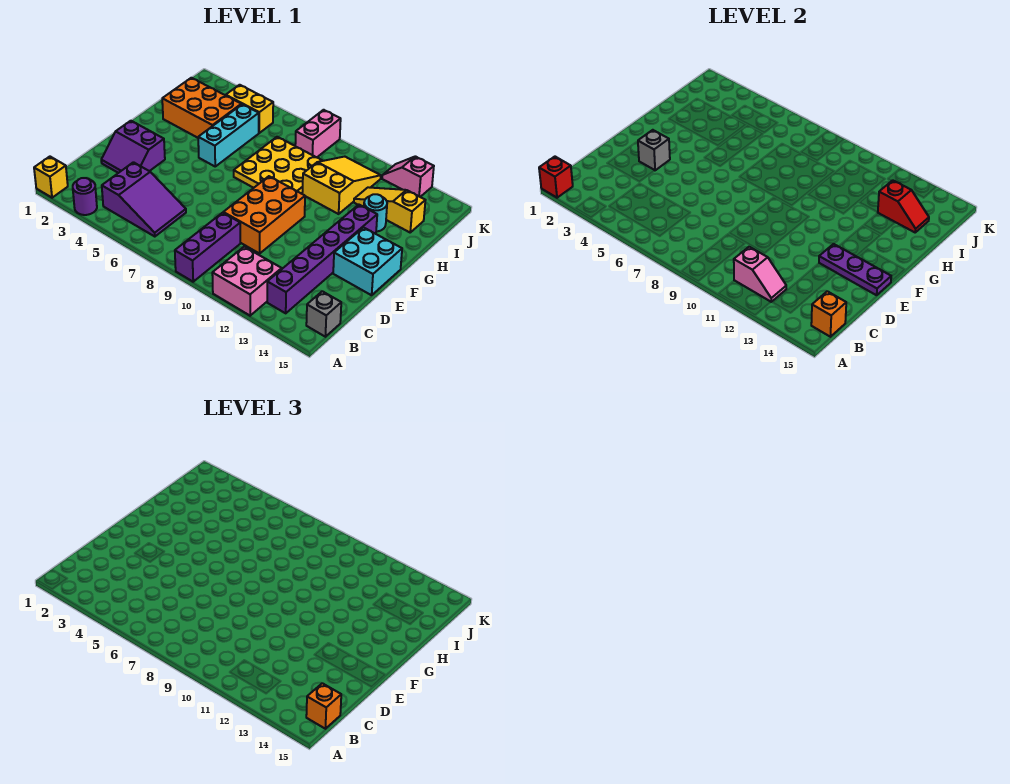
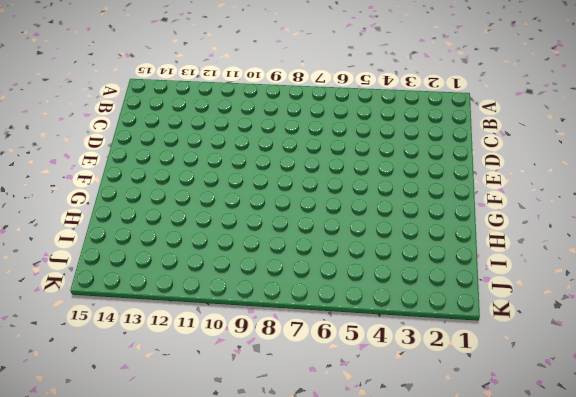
none -> yellow 1x1 brick [34,157,68,198]
none -> purple 1x1 round brick [73,178,97,215]
none -> purple 1x3 brick [175,213,240,282]

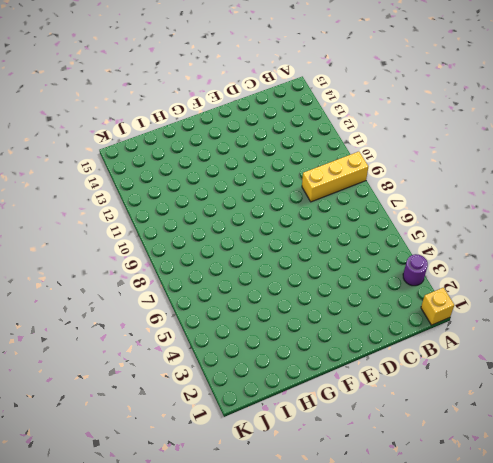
yellow 1x3 brick [302,152,368,202] -> purple 1x3 brick [175,213,240,282]
none -> pink 2x2 brick [212,247,282,316]
none -> purple 2x3 slope [102,162,186,237]
none -> purple 1x6 brick [267,205,377,313]

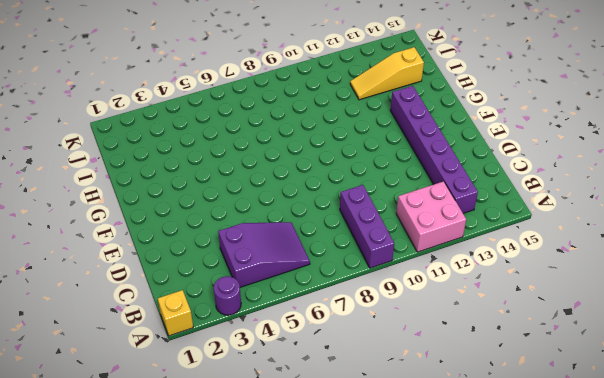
none -> grey 1x1 brick [306,291,341,337]
none -> purple 2x2 slope [101,121,165,173]
none -> orange 2x3 brick [223,176,305,253]

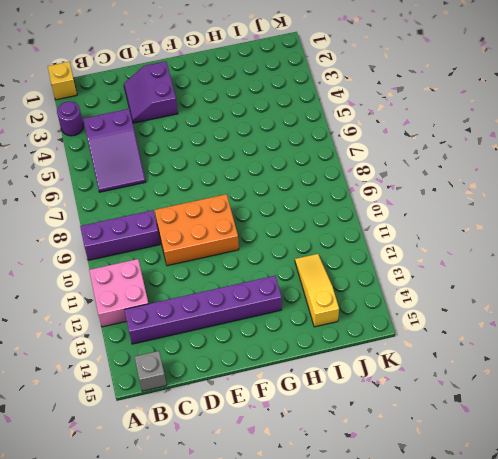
none -> cyan 2x2 brick [333,228,402,295]
none -> cyan 1x3 brick [198,104,259,166]
none -> yellow 3x3 plate [234,137,322,194]

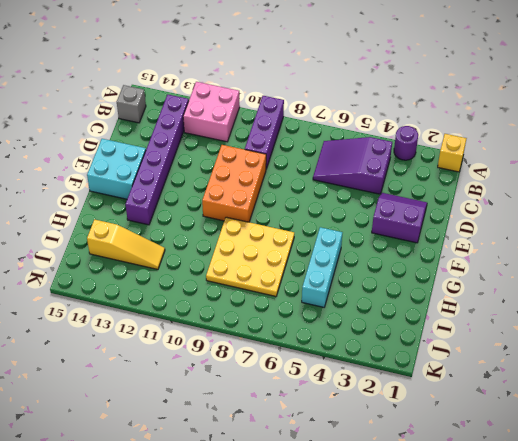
none -> orange 2x3 brick [162,78,241,138]
none -> yellow 2x3 slope [302,157,381,214]
none -> cyan 1x1 round brick [364,194,387,232]

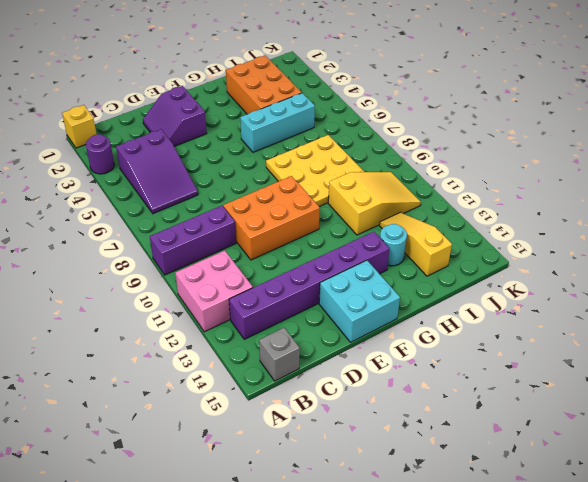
none -> yellow 1x2 brick [226,85,273,133]
none -> pink 1x2 brick [295,110,341,157]
none -> pink 1x2 slope [382,156,434,197]

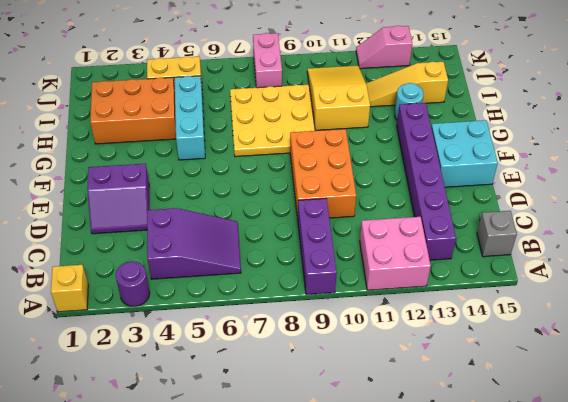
none -> red 1x1 brick [539,157,573,198]
none -> pink 1x2 slope [734,247,786,302]
none -> orange 1x1 brick [811,291,846,337]

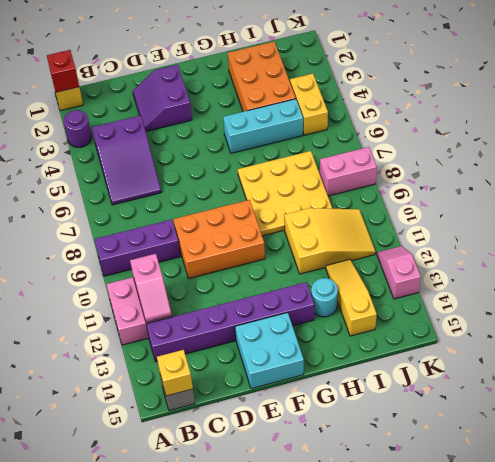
yellow 1x1 brick [157,350,193,396] -> orange 1x1 brick [811,291,846,337]
none -> grey 1x1 brick [638,130,670,170]
none -> purple 1x3 plate [819,244,891,295]
none -> red 1x2 slope [878,180,929,232]

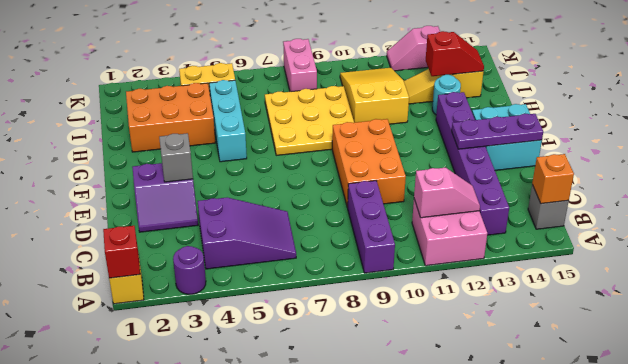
none -> orange 1x1 brick [306,683,341,729]

